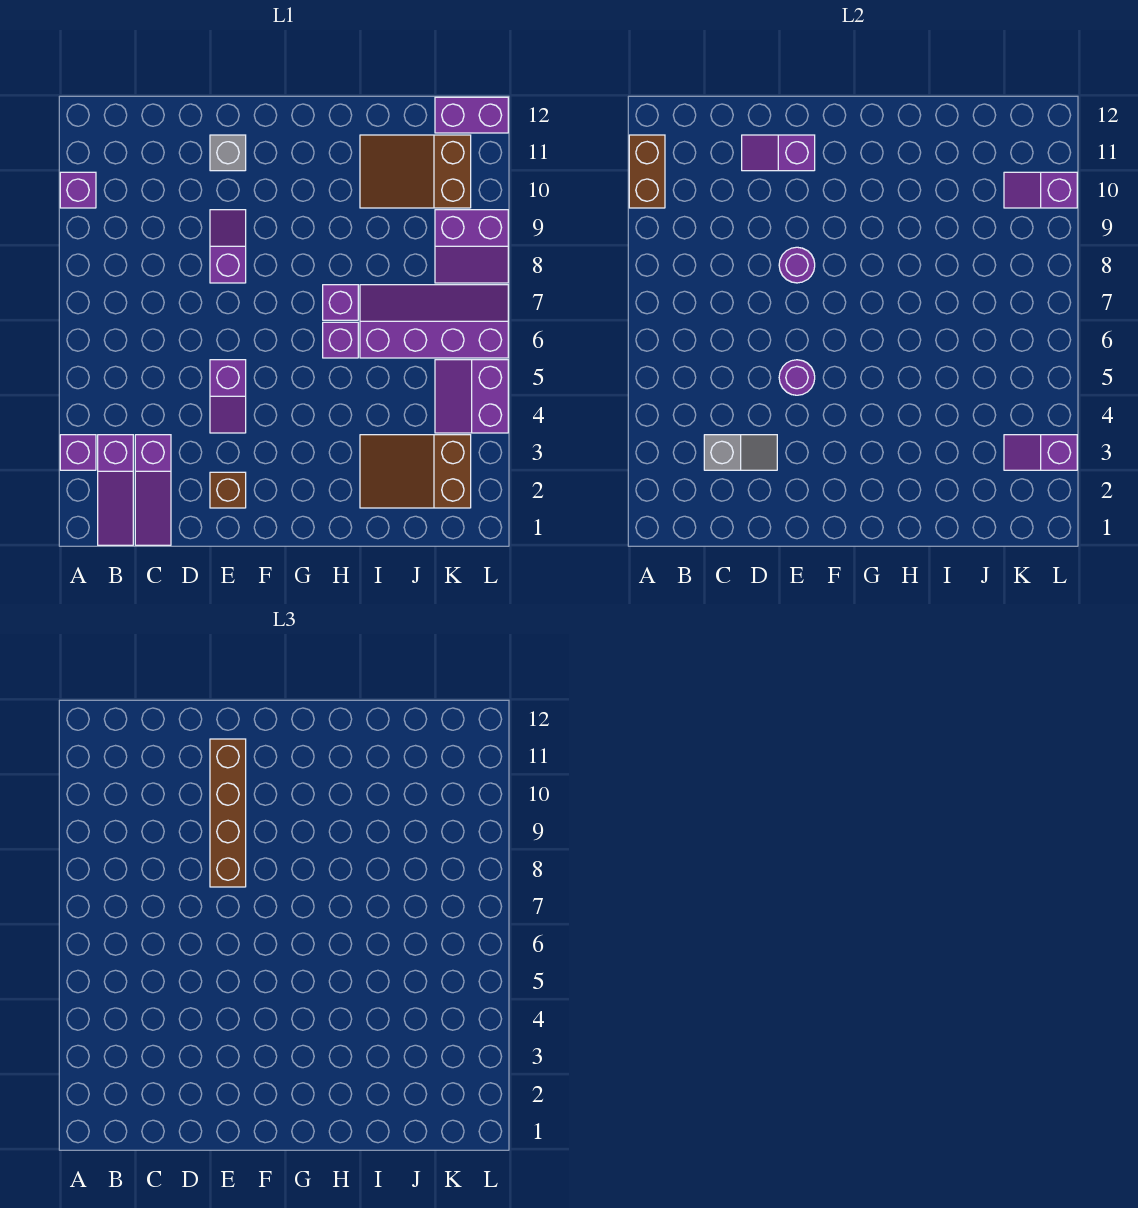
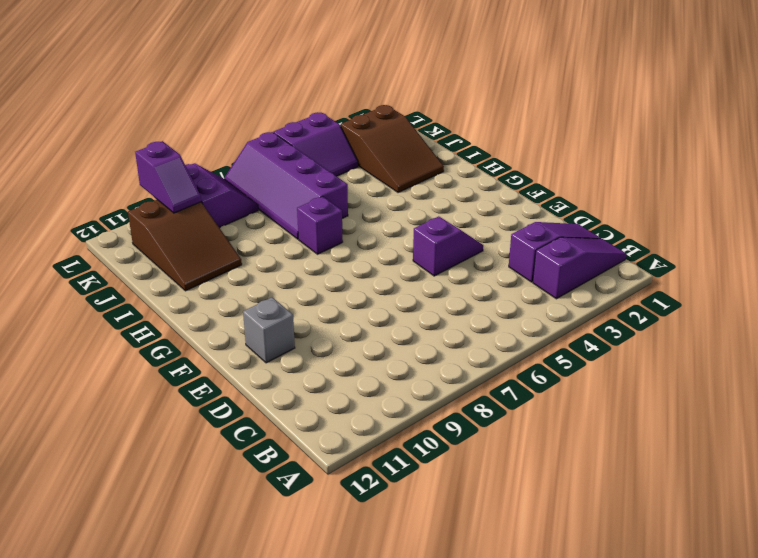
none -> purple 1x1 brick [60,435,96,470]
none -> purple 1x1 brick [60,172,96,208]
none -> brown 1x1 brick [210,472,246,508]

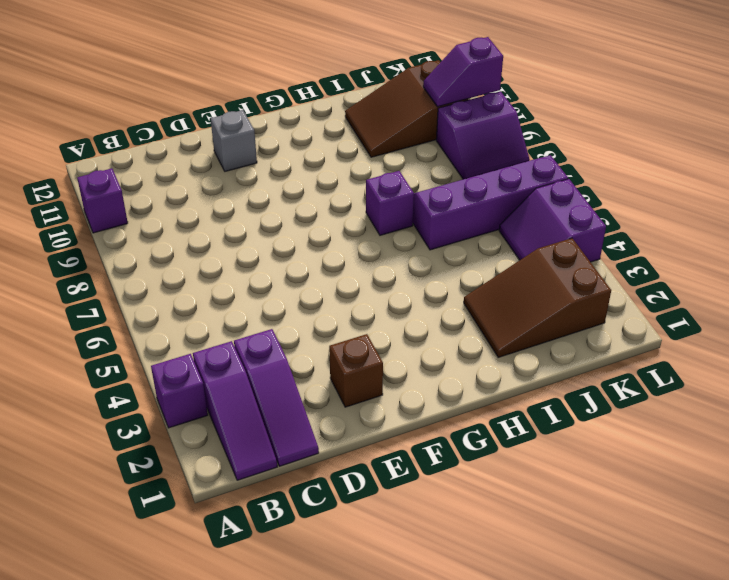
none -> purple 1x2 slope [210,360,246,433]
none -> purple 1x2 slope [210,210,246,283]
none -> purple 1x1 brick [323,322,358,358]

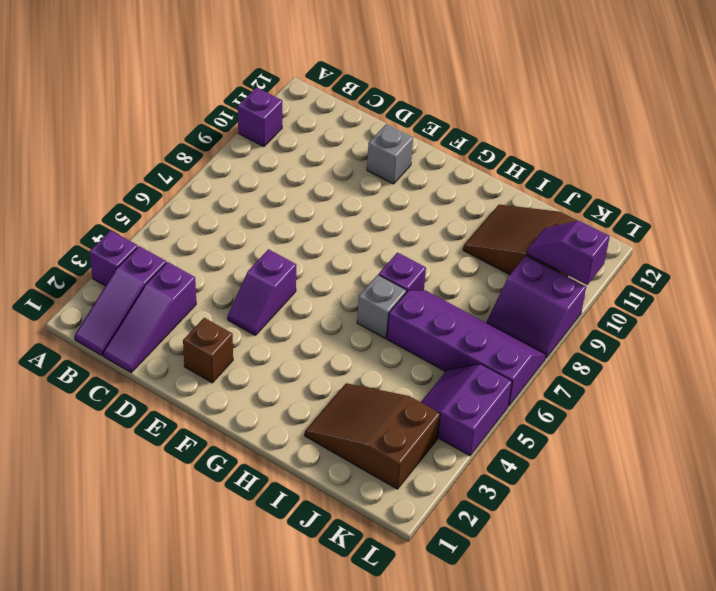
grey 1x1 brick [357,275,407,339] -> purple 1x1 brick [323,322,358,358]
none -> purple 1x2 slope [210,210,246,283]
none -> purple 1x2 brick [435,97,508,133]
none -> brown 1x2 brick [629,135,665,208]

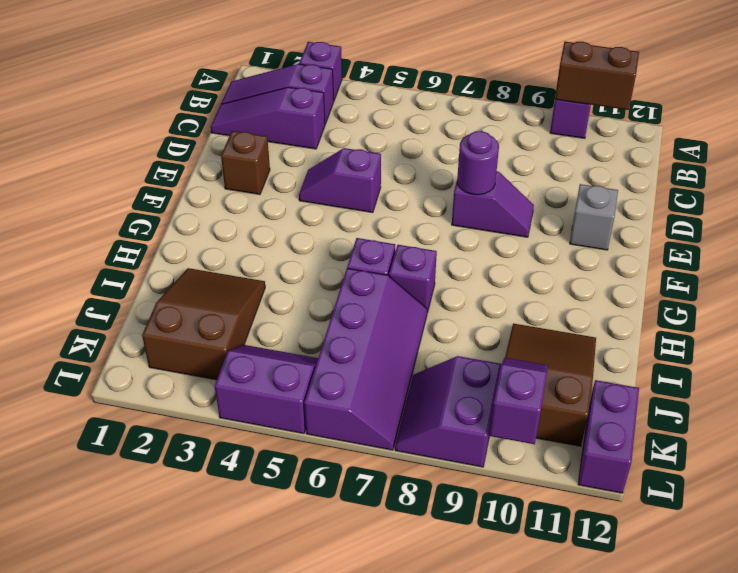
none -> grey 1x2 slope [704,435,777,470]
none -> purple 1x2 slope [742,135,815,171]
none -> purple 1x1 round brick [779,360,815,395]

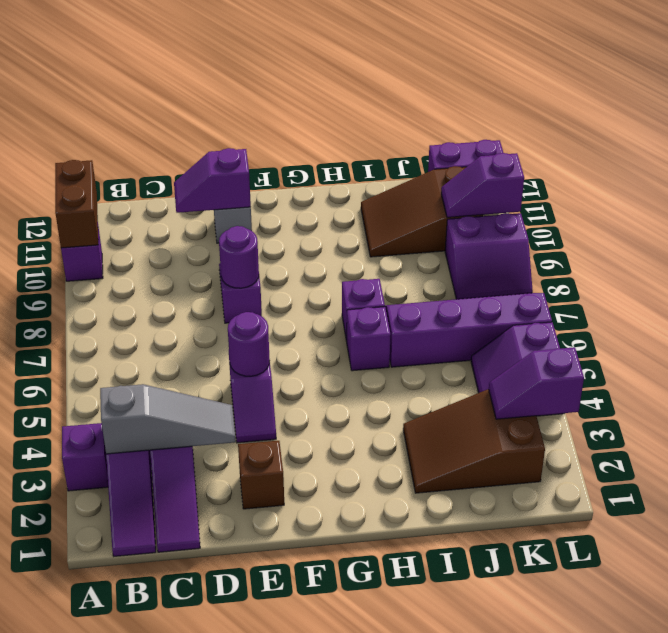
grey 1x3 slope [100,384,236,454] -> grey 1x2 slope [704,435,777,470]
none -> brown 1x4 brick [210,739,246,887]

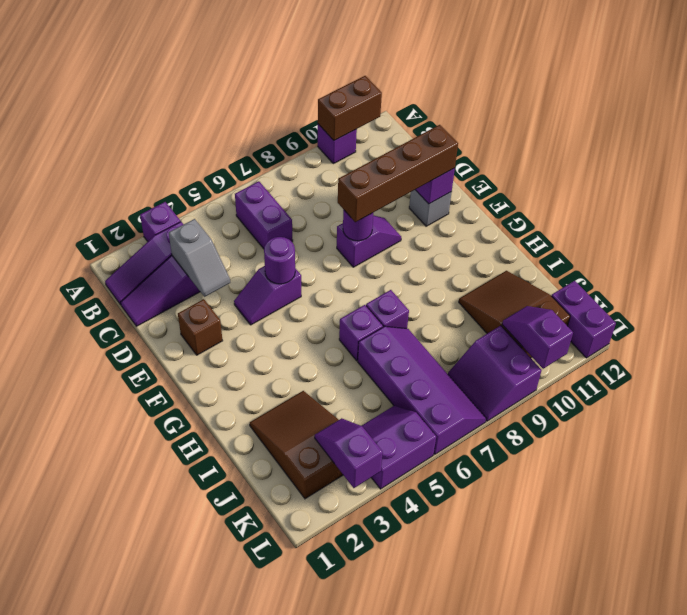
purple 1x2 brick [235,181,293,249] -> none

